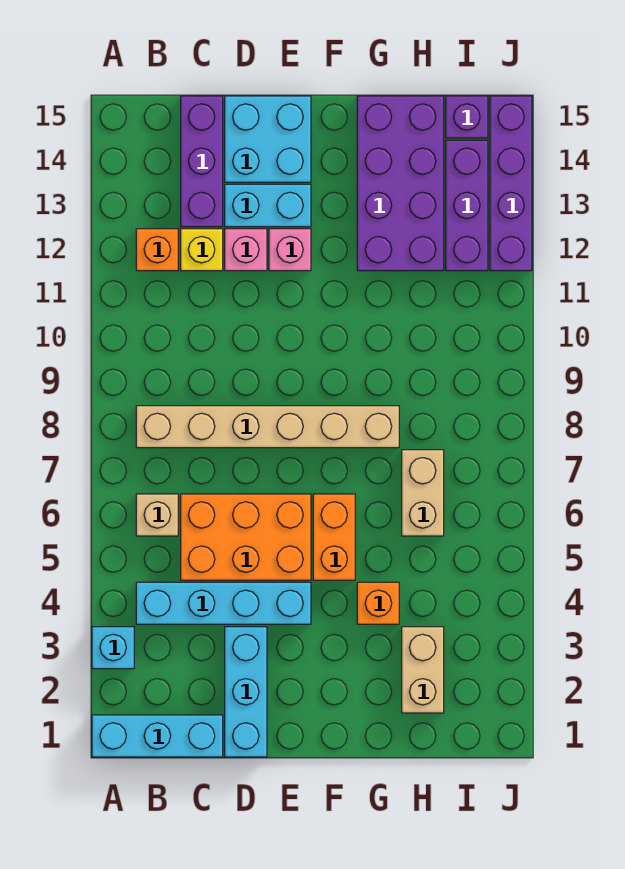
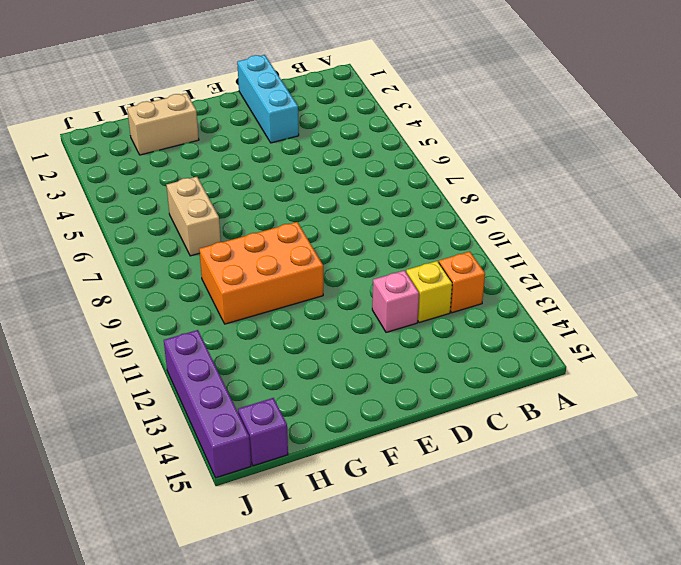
orange 2x3 brick [199,222,323,324] -> orange 2x3 brick moved to [181,494,311,580]
tan 1x2 brick [127,93,199,155] -> tan 1x2 brick turned to [402,627,444,713]
none -> cyan 1x3 brick [92,715,223,757]
none -> cyan 1x1 brick [92,627,134,669]
none -> cyan 1x4 brick [136,582,311,624]

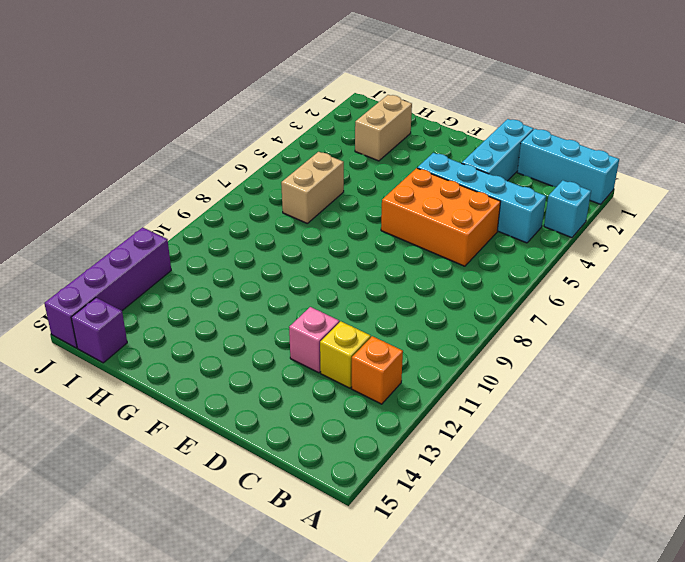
none -> tan 1x1 brick [136,494,178,536]
none -> tan 1x6 brick [136,406,399,448]
none -> purple 1x3 brick [181,96,223,227]

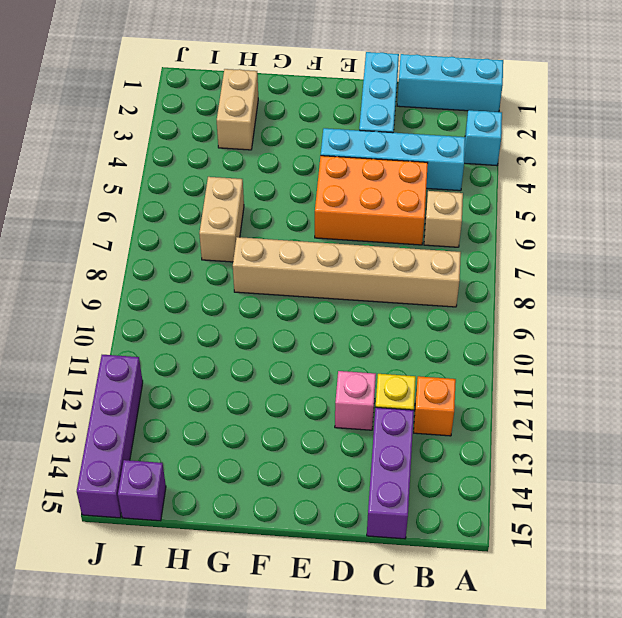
none -> cyan 1x2 brick [225,184,311,227]
none -> cyan 2x2 brick [225,96,311,182]
none -> pink 1x1 brick [269,229,311,271]

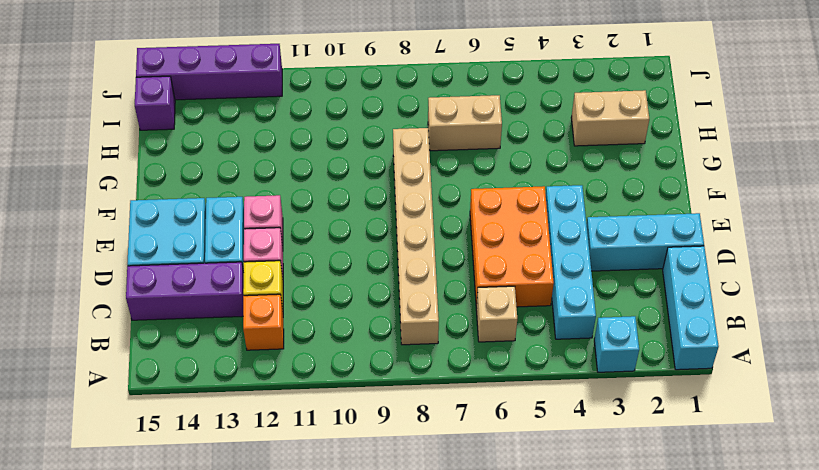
none -> orange 1x2 brick [313,494,355,580]
none -> orange 1x1 brick [357,582,399,624]
none -> purple 2x4 brick [357,96,444,271]

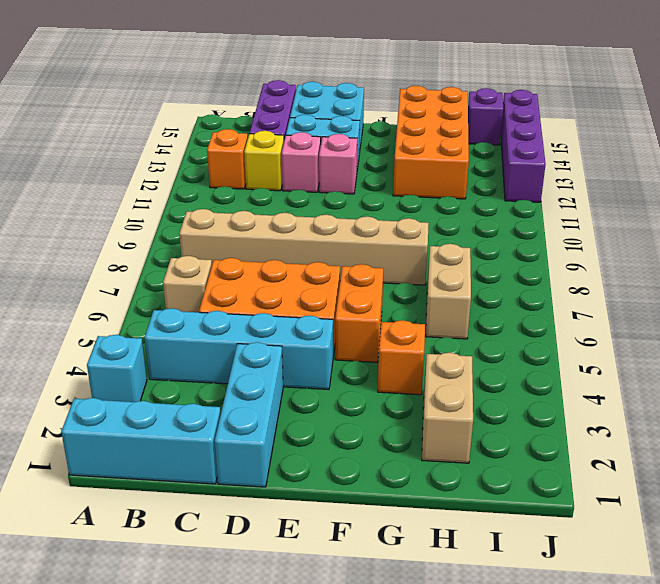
orange 2x4 brick [393,86,469,199] -> purple 2x4 brick [357,96,444,271]
none -> purple 1x3 brick [446,140,488,271]

